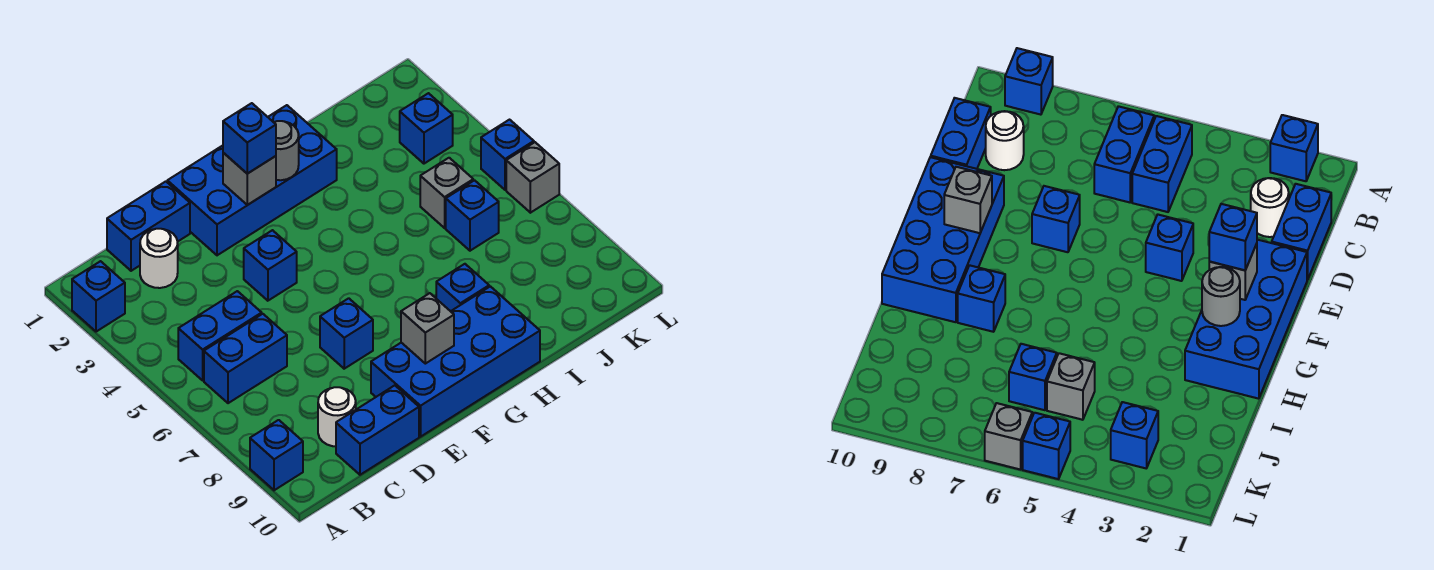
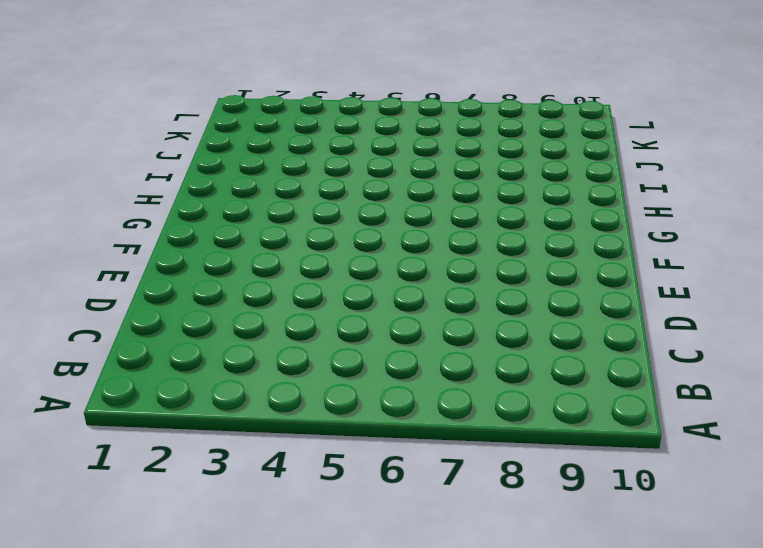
none -> blue 1x1 brick [72,261,125,332]
none -> blue 1x1 brick [250,420,303,490]
none -> blue 1x2 brick [178,291,262,380]

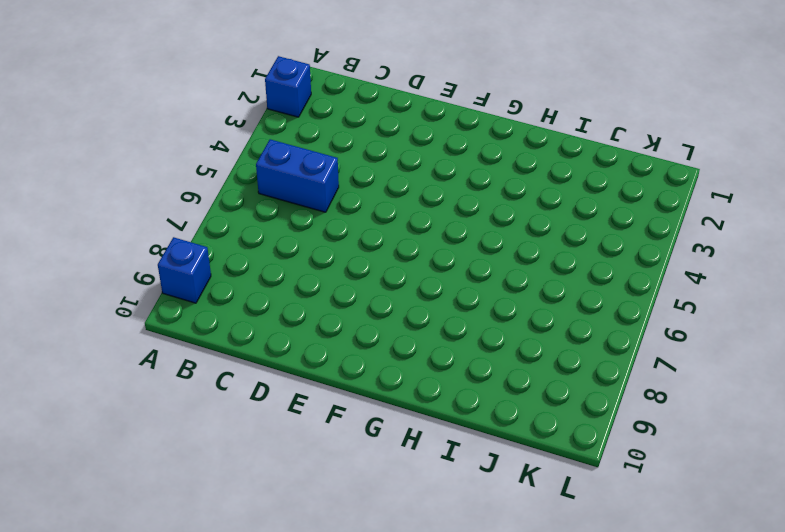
none -> blue 1x2 brick [204,314,287,403]
none -> blue 1x2 brick [107,181,190,271]
none -> white 1x1 round brick [140,229,178,288]

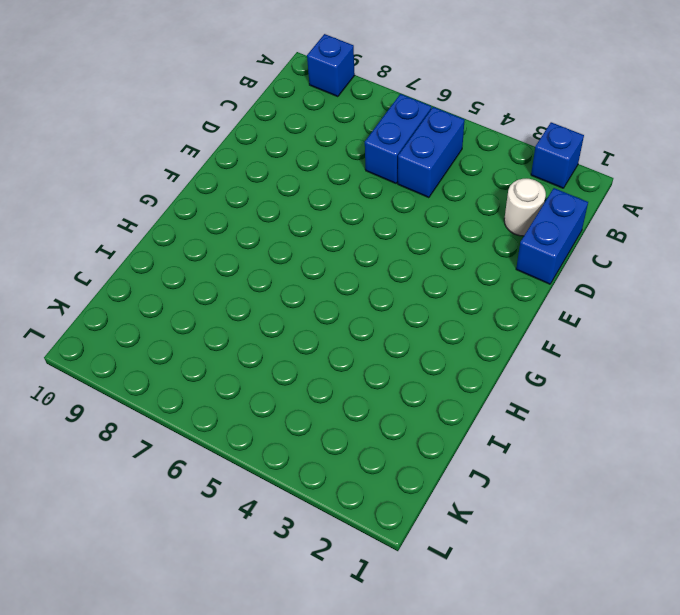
none -> white 1x1 round brick [318,387,356,446]
none -> blue 1x2 brick [336,385,419,475]
none -> blue 2x4 brick [167,105,337,255]

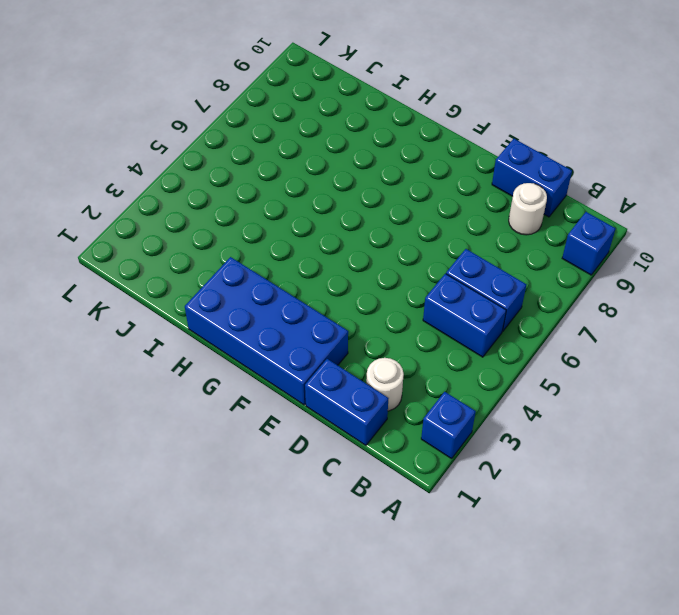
none -> blue 1x1 brick [244,230,297,301]
none -> blue 1x1 brick [320,298,373,369]
none -> blue 2x4 brick [371,286,540,437]

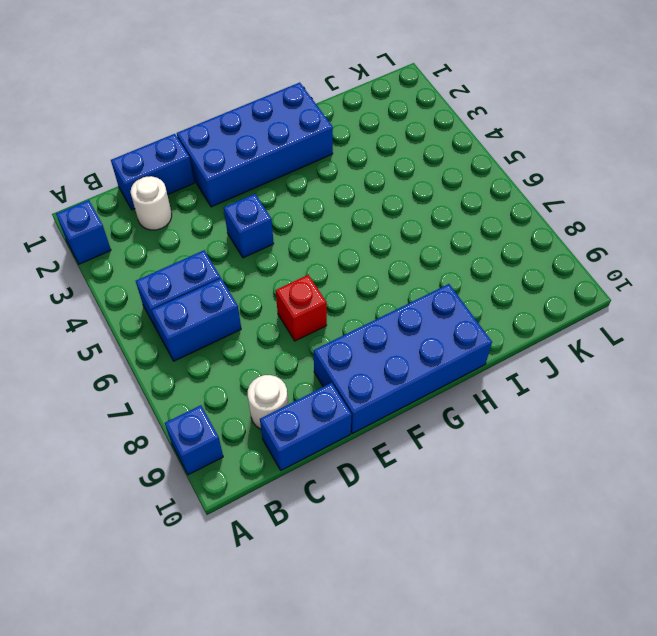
red 1x1 brick [276,275,327,341] -> blue 1x1 brick [320,298,373,369]
none -> blue 1x1 brick [436,264,489,311]
none -> grey 1x1 brick [420,158,473,228]
none -> blue 1x1 brick [446,180,499,251]

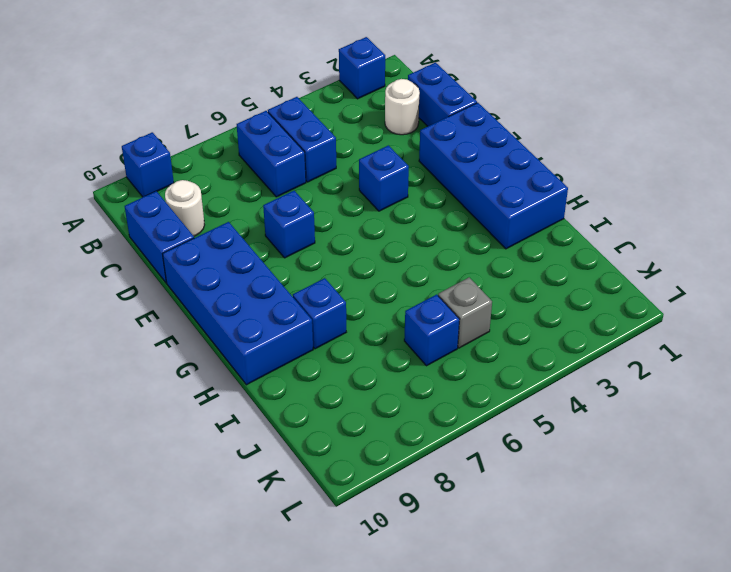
none -> blue 1x1 brick [400,93,453,164]
none -> blue 1x1 brick [481,120,534,190]
none -> grey 1x1 brick [506,142,559,213]

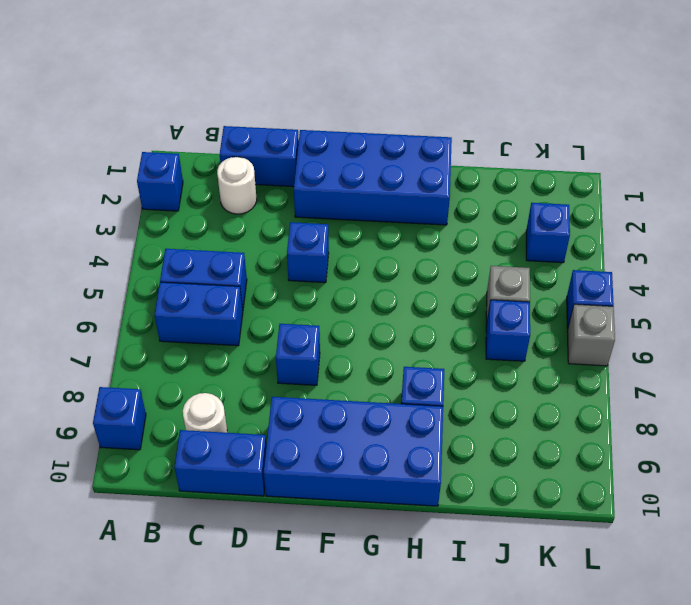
none -> grey 1x1 brick [223,153,276,205]
none -> grey 1x1 brick [401,293,454,364]
none -> grey 1x1 round brick [274,121,299,180]

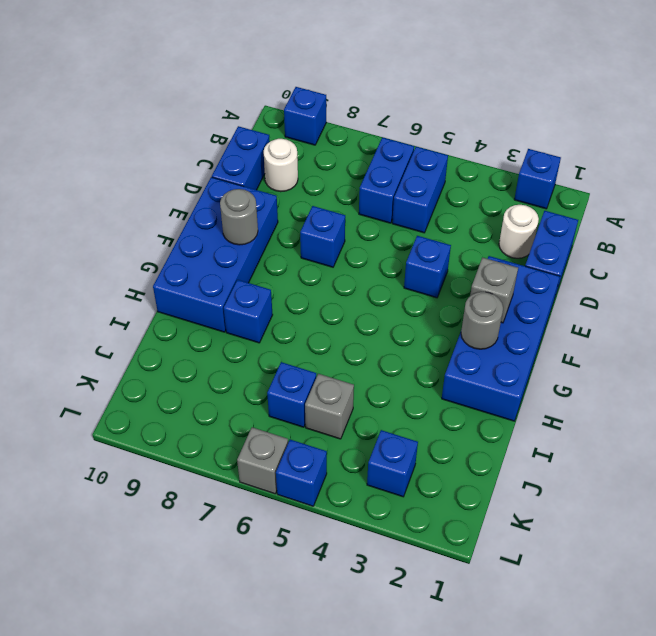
grey 1x1 round brick [220,189,258,245] -> grey 1x1 brick [401,293,454,364]
none -> blue 1x1 brick [223,103,276,174]

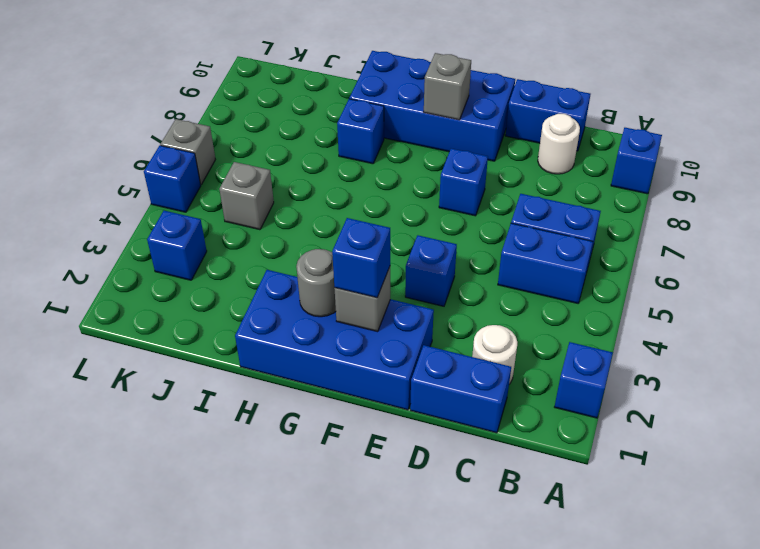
none -> blue 1x1 brick [446,180,499,251]

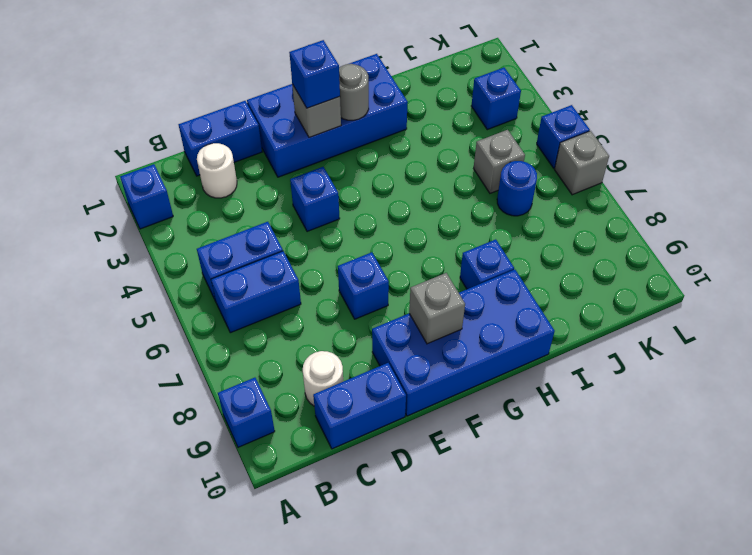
blue 1x1 round brick [497,161,537,216] -> blue 1x1 brick [446,180,499,251]

